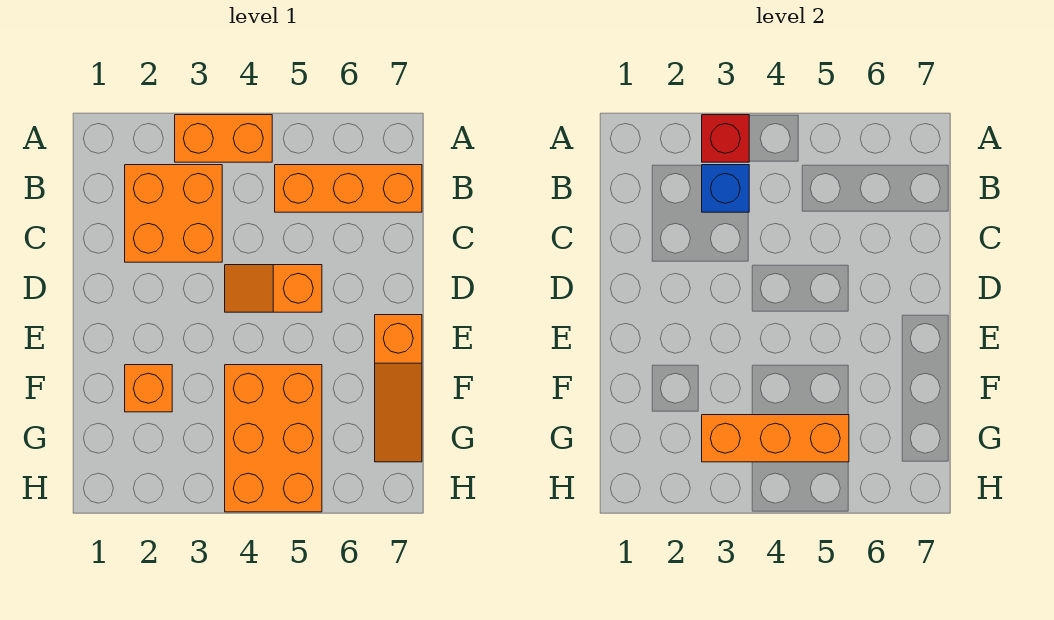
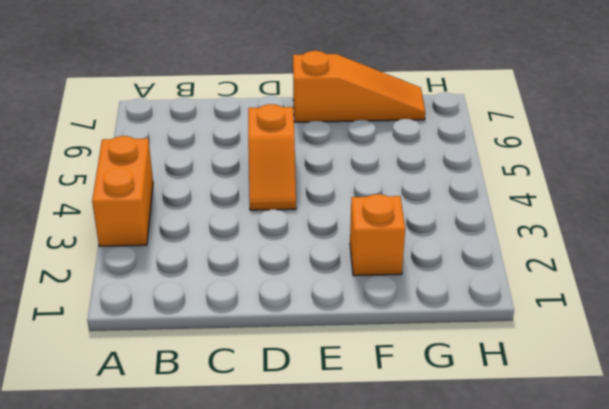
none -> orange 2x2 brick [125,165,222,262]
none -> orange 1x3 brick [275,165,422,212]

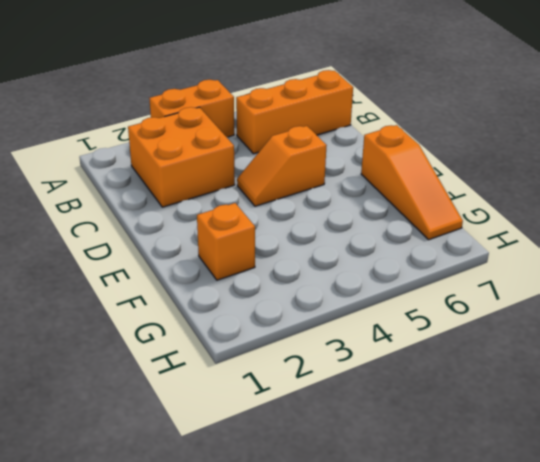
none -> orange 2x3 brick [225,365,322,512]
none -> red 1x1 brick [702,115,749,162]

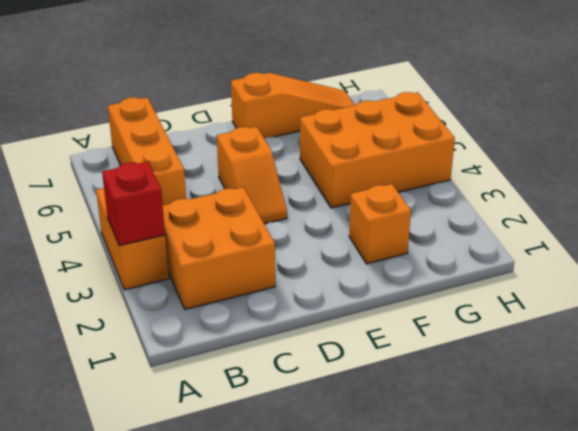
none -> blue 1x1 brick [702,165,749,212]
none -> orange 1x3 brick [702,415,849,462]

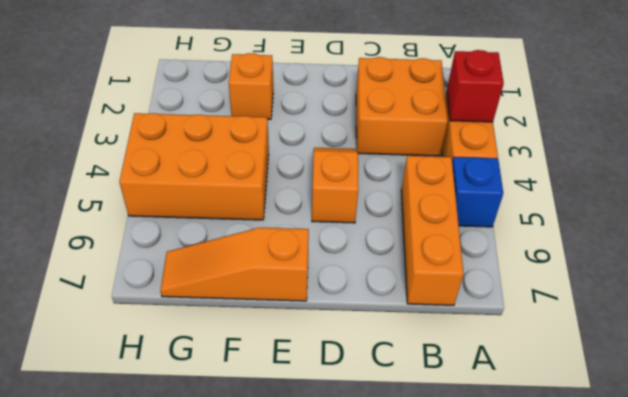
blue 1x1 brick [452,157,503,227] -> blue 1x1 brick moved to [702,165,749,212]
none -> orange 1x3 brick [702,415,849,462]

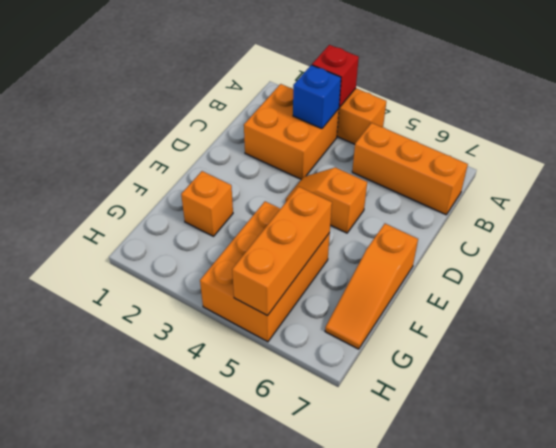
orange 1x3 brick [232,187,332,316] -> orange 1x3 brick turned to [702,415,849,462]

